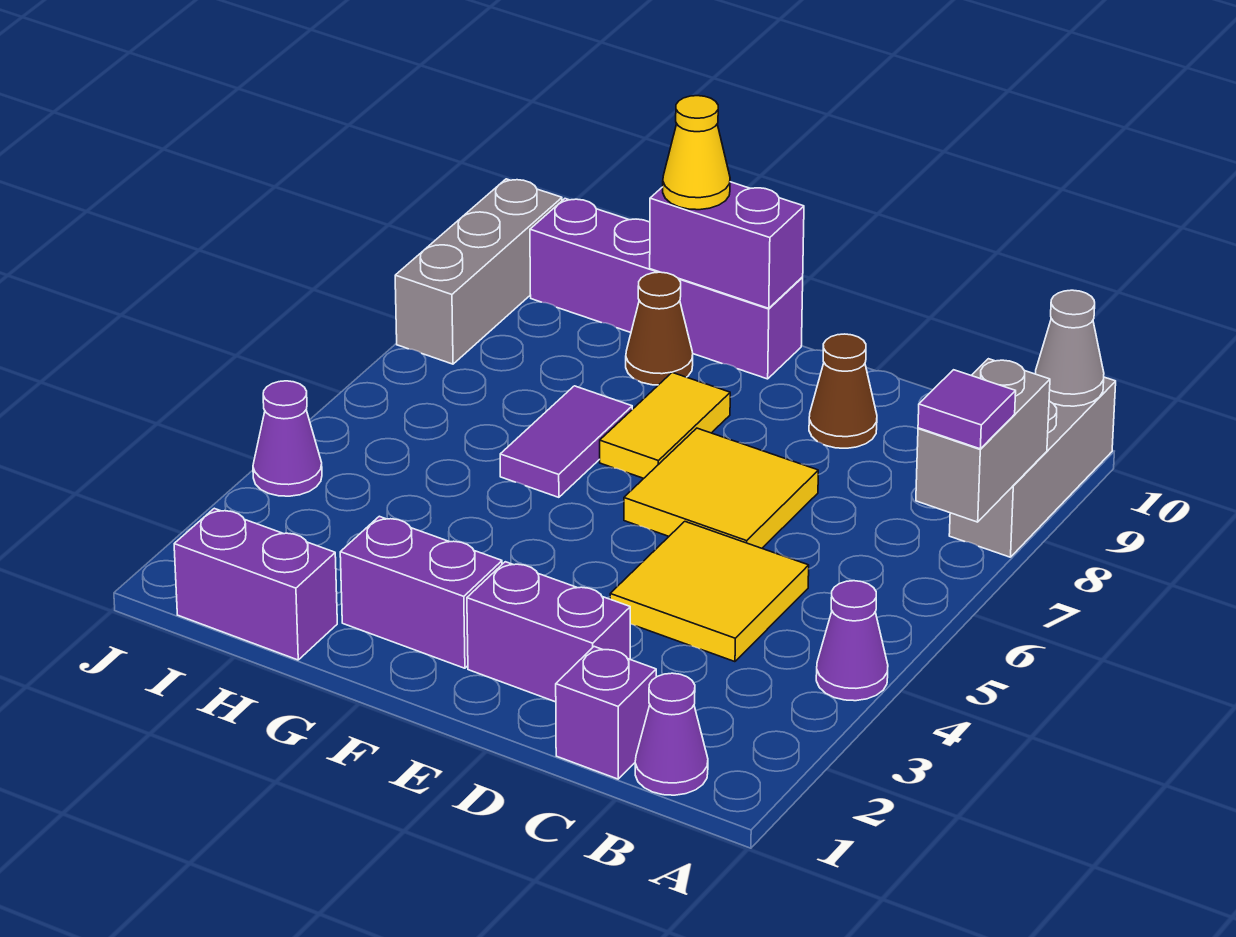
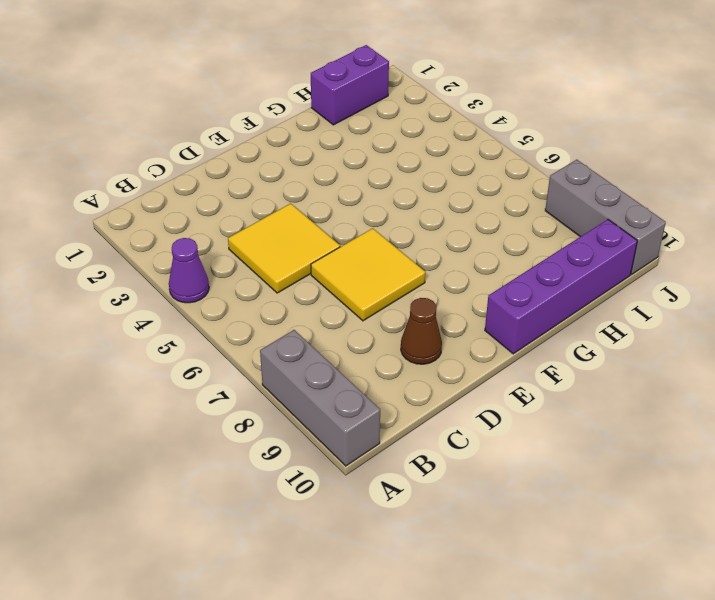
none -> purple 1x1 cone [635,673,708,795]
none -> purple 1x1 brick [556,647,656,779]
none -> purple 1x2 brick [467,562,630,702]

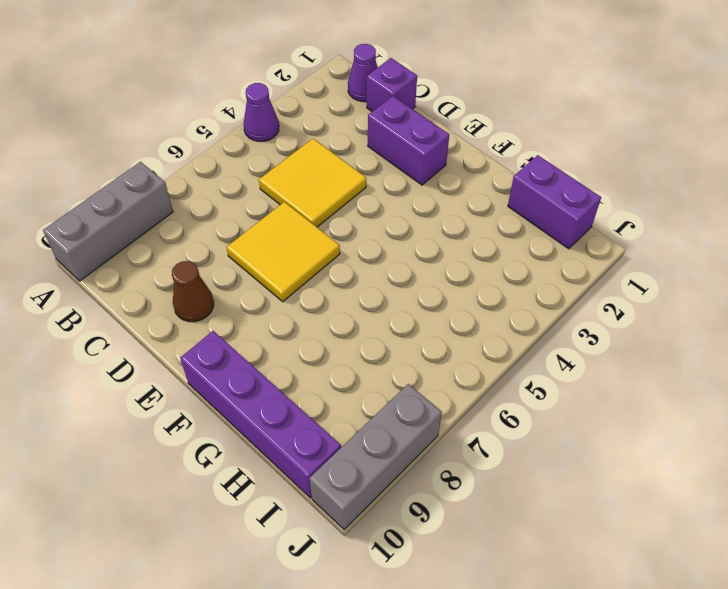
none -> purple 1x2 brick [340,516,502,668]
none -> yellow 1x2 tile [600,373,730,478]
none -> purple 1x2 tile [500,386,632,497]

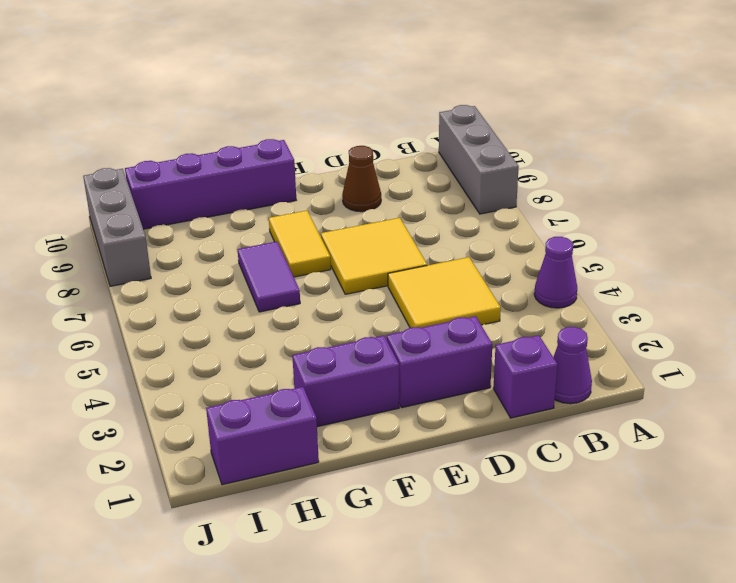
none -> brown 1x1 cone [626,272,693,385]
none -> purple 1x1 cone [253,381,322,496]
none -> grey 1x2 brick [916,359,1050,522]

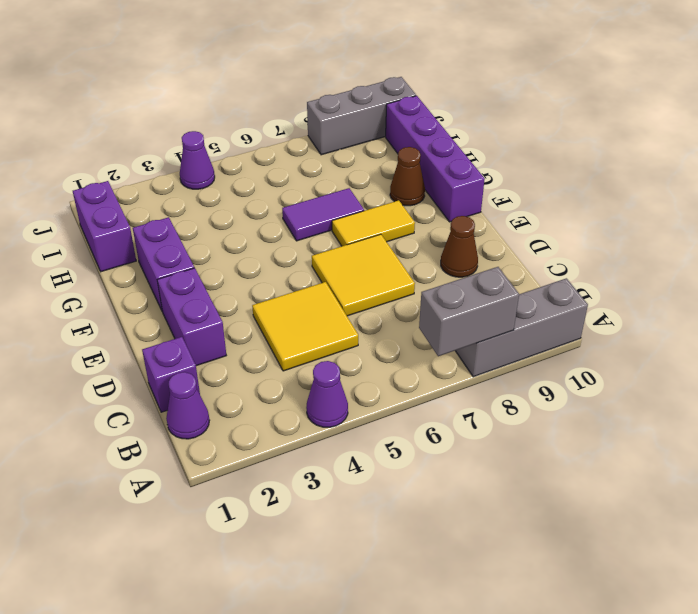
none -> grey 1x1 cone [1036,290,1104,406]
none -> purple 1x2 brick [650,182,804,308]
none -> purple 1x1 tile [918,370,1016,449]

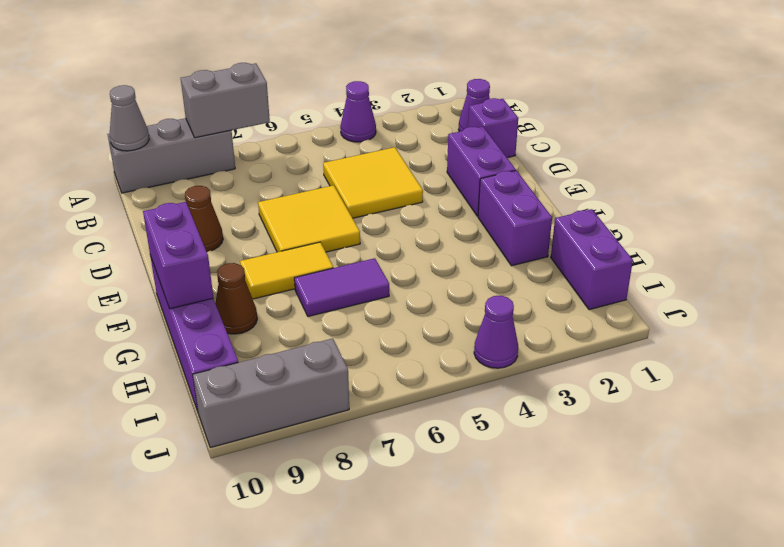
none -> purple 1x1 tile [918,370,1016,449]
none -> yellow 1x1 cone [663,96,730,210]

